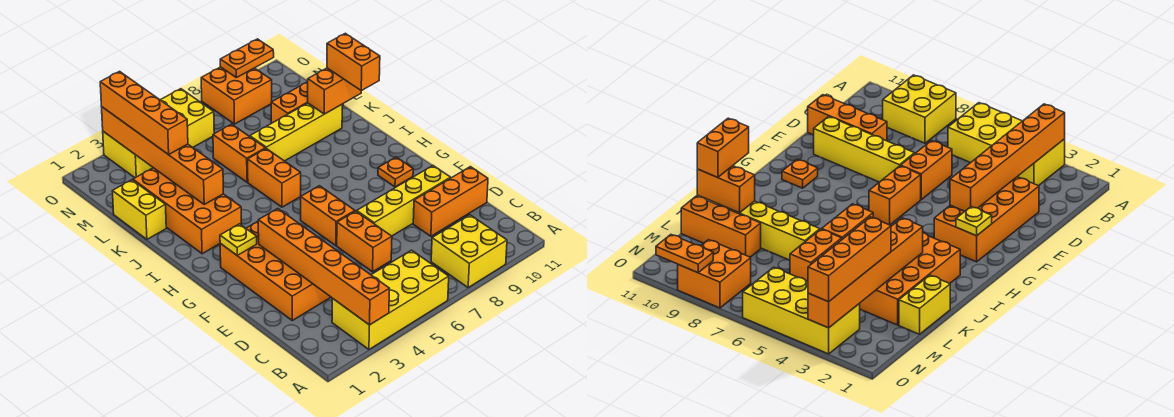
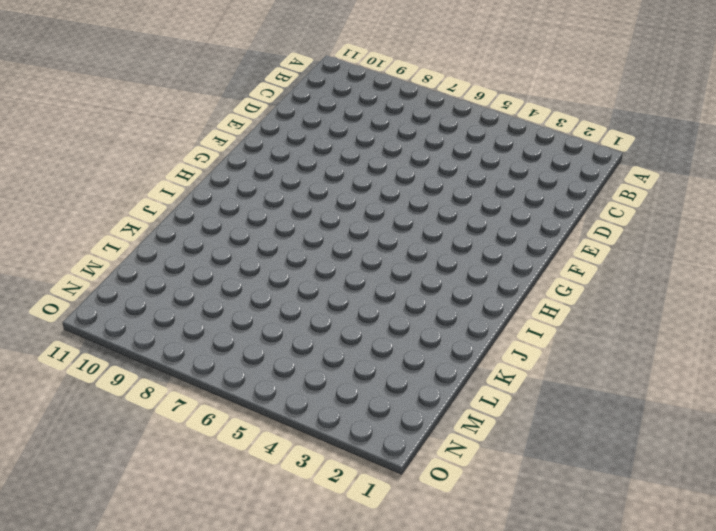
none -> yellow 2x4 brick [332,250,449,349]
none -> yellow 2x2 brick [431,215,507,287]
none -> orange 2x4 brick [220,222,331,320]

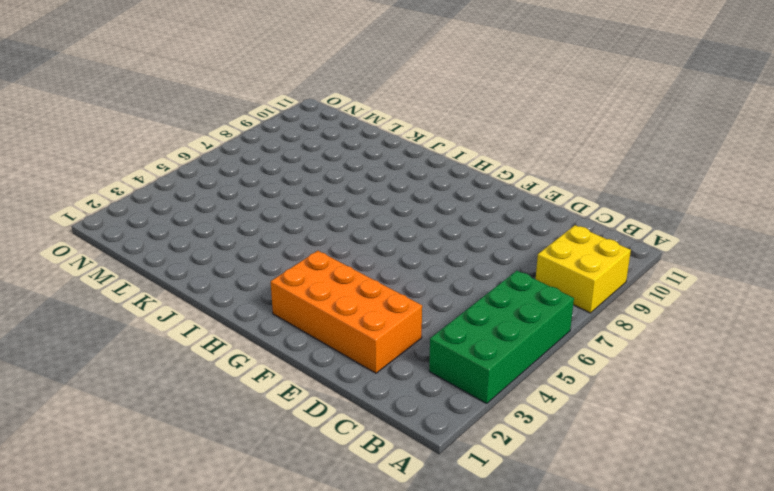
green 2x4 brick [429,271,574,404] -> yellow 2x4 brick [332,250,449,349]
none -> orange 1x2 brick [337,211,392,272]
none -> orange 1x3 brick [413,167,488,236]
none -> yellow 1x4 brick [357,165,451,236]

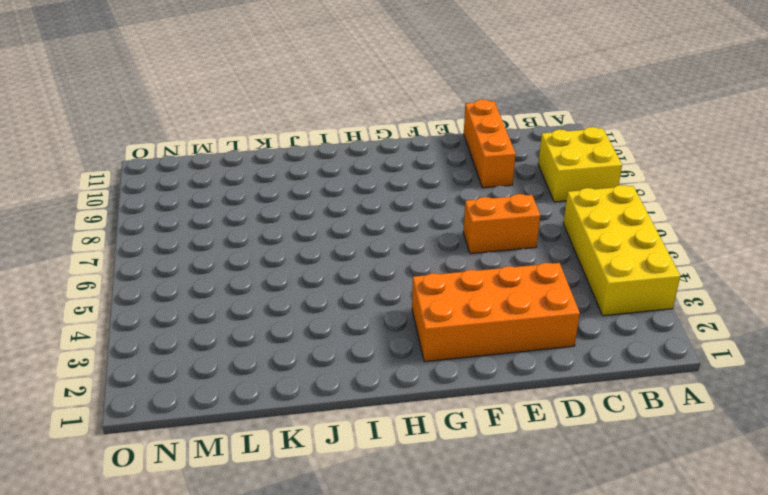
none -> yellow 1x4 brick [357,165,451,236]
none -> orange 1x2 brick [301,186,355,246]
none -> orange 1x1 plate [378,157,413,187]

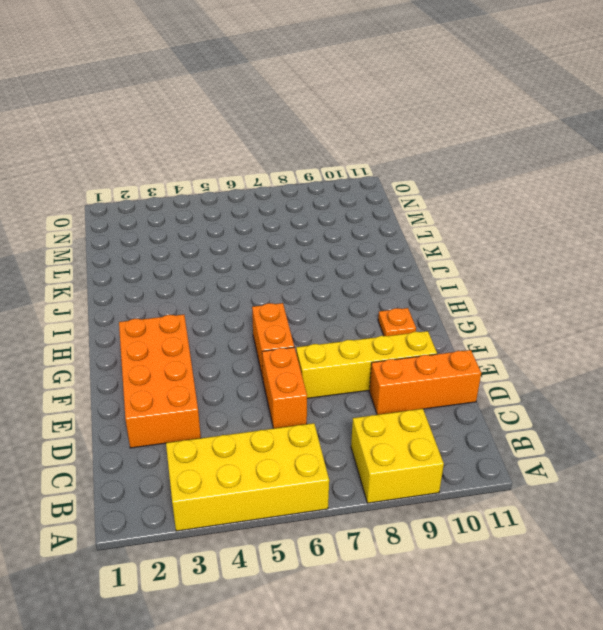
none -> orange 2x4 brick [133,168,241,254]
none -> orange 1x2 brick [248,148,301,207]
none -> yellow 1x2 brick [112,180,166,239]

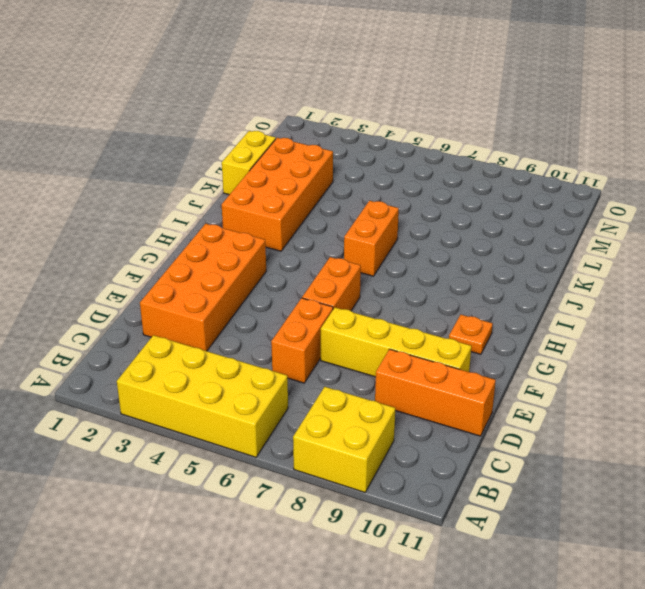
none -> orange 1x2 brick [213,124,265,182]
none -> yellow 1x4 brick [250,103,342,161]
none -> orange 1x3 brick [271,82,343,123]

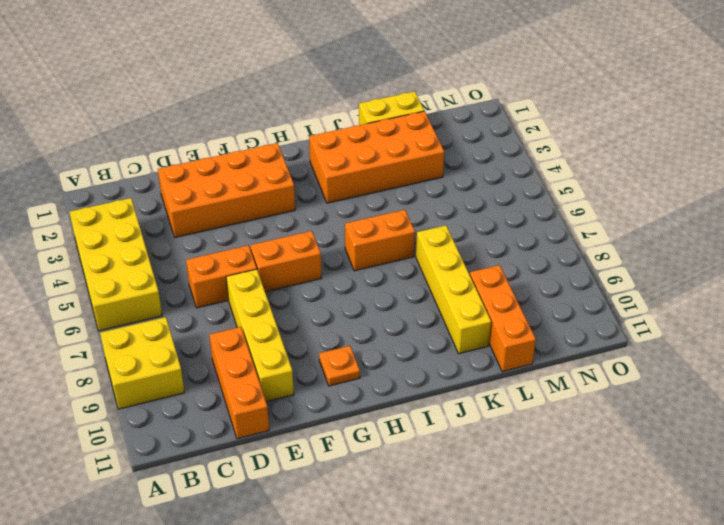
none -> orange 1x2 brick [213,124,265,182]
none -> yellow 2x4 brick [103,89,214,178]
none -> orange 2x2 brick [201,67,272,124]

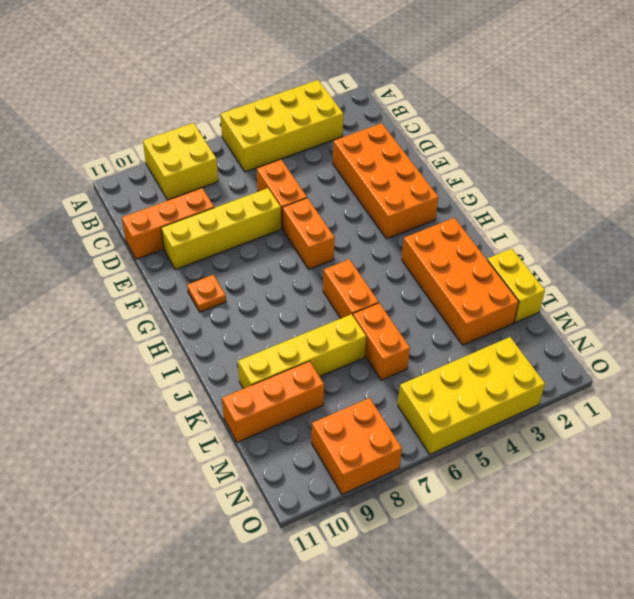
none -> orange 1x6 brick [258,209,390,325]
none -> yellow 1x1 plate [220,224,257,256]
none -> orange 1x6 brick [102,107,223,204]

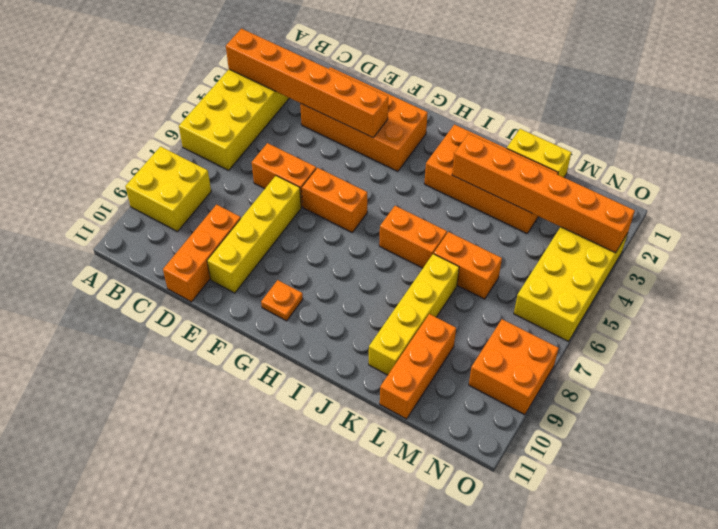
none -> yellow 1x1 plate [220,224,257,256]
none -> orange 1x2 brick [308,68,361,114]
none -> orange 1x2 plate [220,39,274,78]

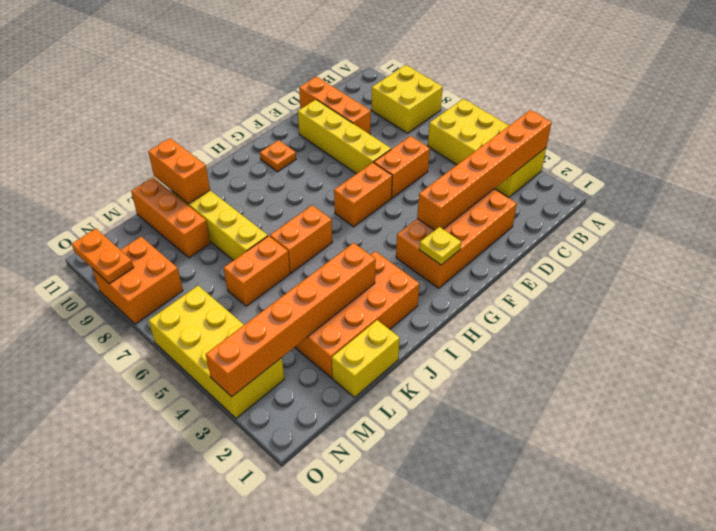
none -> orange 1x2 brick [327,33,380,91]
none -> orange 1x4 brick [100,71,188,155]

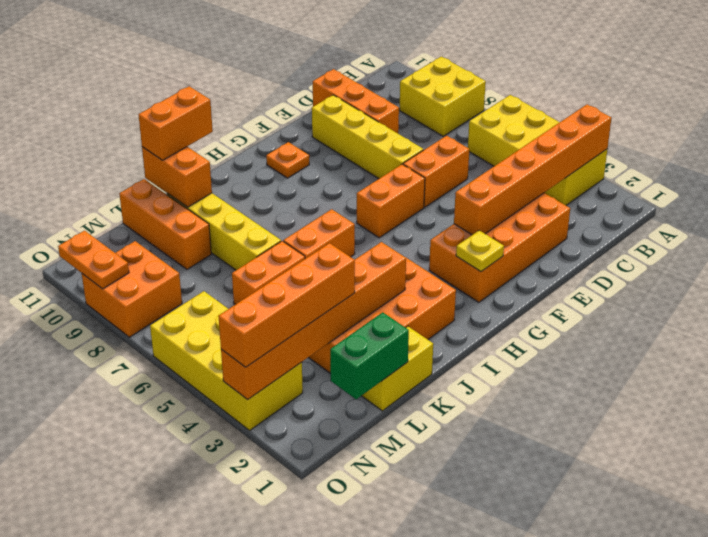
green 1x2 brick [330,312,409,399] -> none

